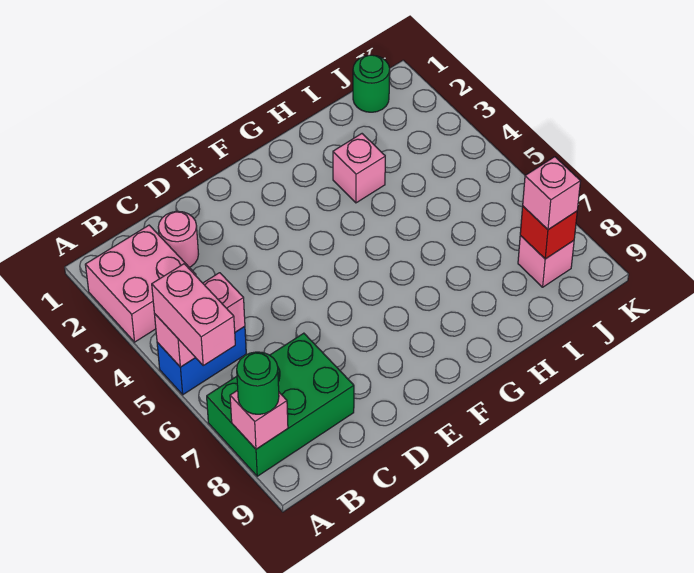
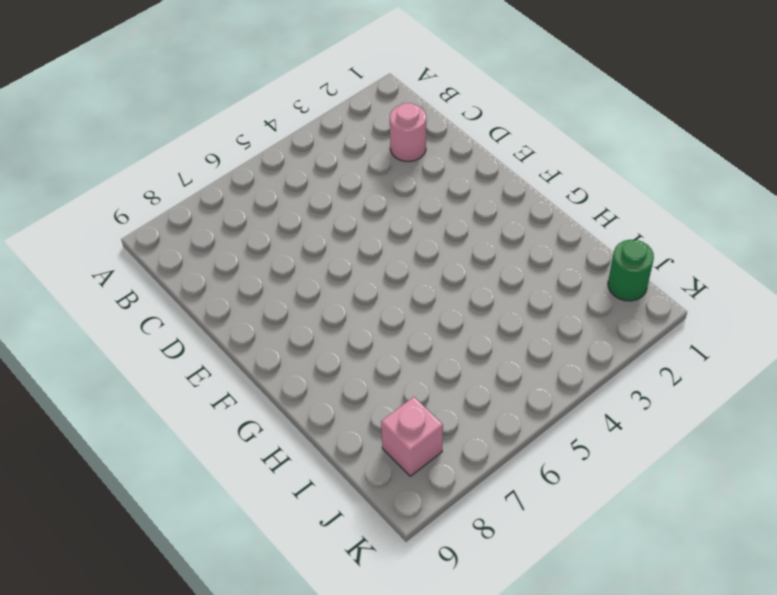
none -> pink 2x2 brick [85,225,196,342]
none -> blue 1x2 brick [157,326,246,395]
none -> green 2x3 brick [207,333,354,476]

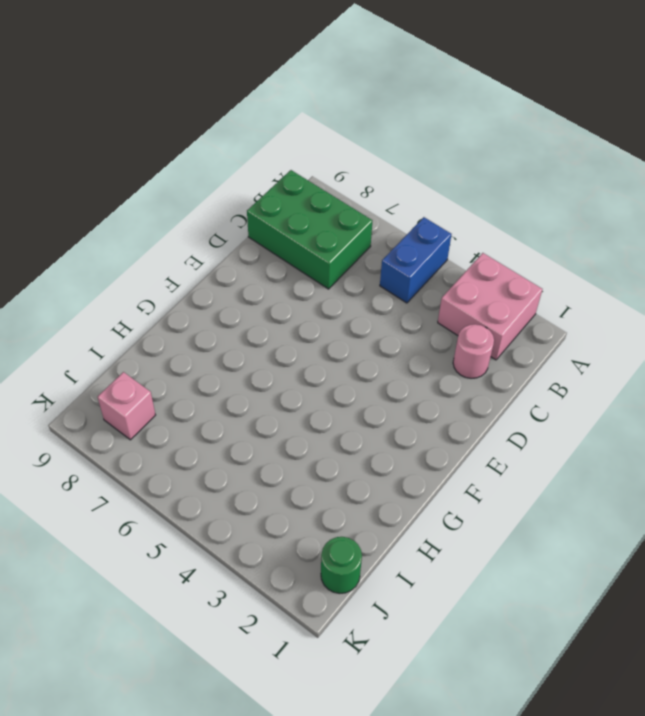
green 2x3 brick [247,170,372,289] -> green 2x3 brick turned to [207,333,354,476]
none -> pink 1x1 brick [333,134,385,203]
none -> pink 1x2 brick [154,273,245,367]
none -> pink 1x1 brick [230,390,288,449]

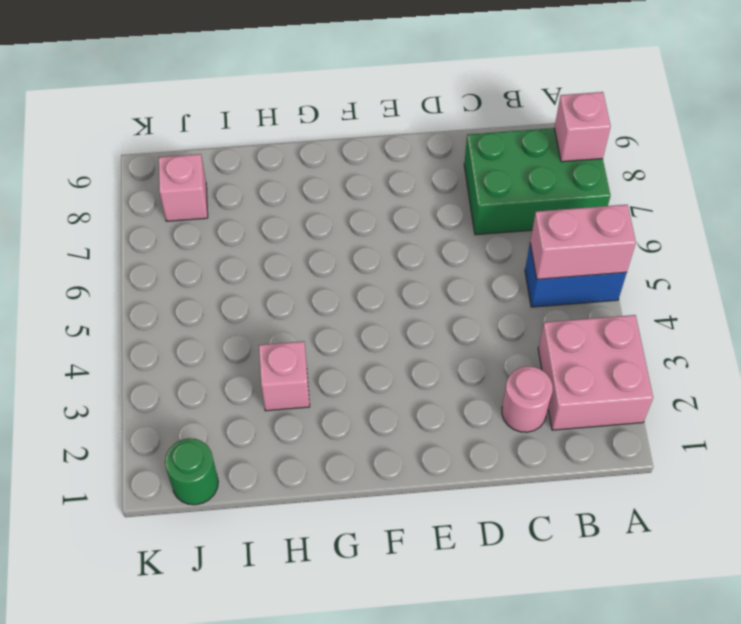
none -> red 1x1 brick [520,206,577,259]
none -> pink 1x2 brick [152,264,235,365]
none -> green 1x1 round brick [237,352,279,414]

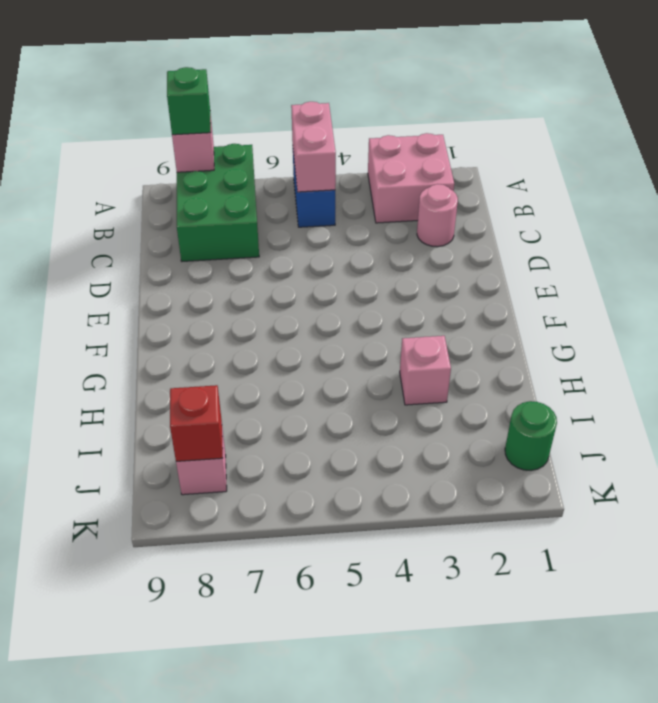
green 1x1 brick [167,67,211,135] -> green 1x1 round brick [237,352,279,414]
none -> pink 1x2 brick [152,264,235,365]
none -> pink 1x1 brick [523,157,580,230]

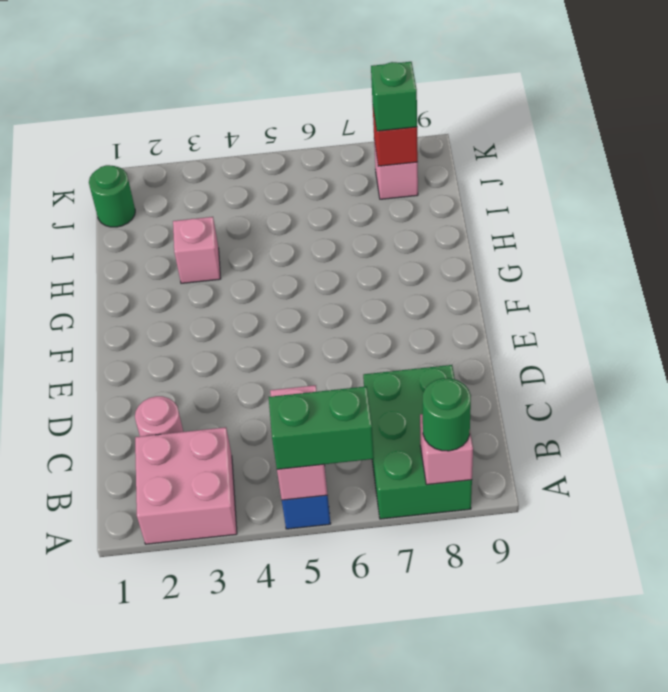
green 1x2 brick [269,386,374,469] -> pink 1x2 brick [152,264,235,365]
green 1x1 brick [371,62,417,131] -> pink 1x1 brick [523,157,580,230]

